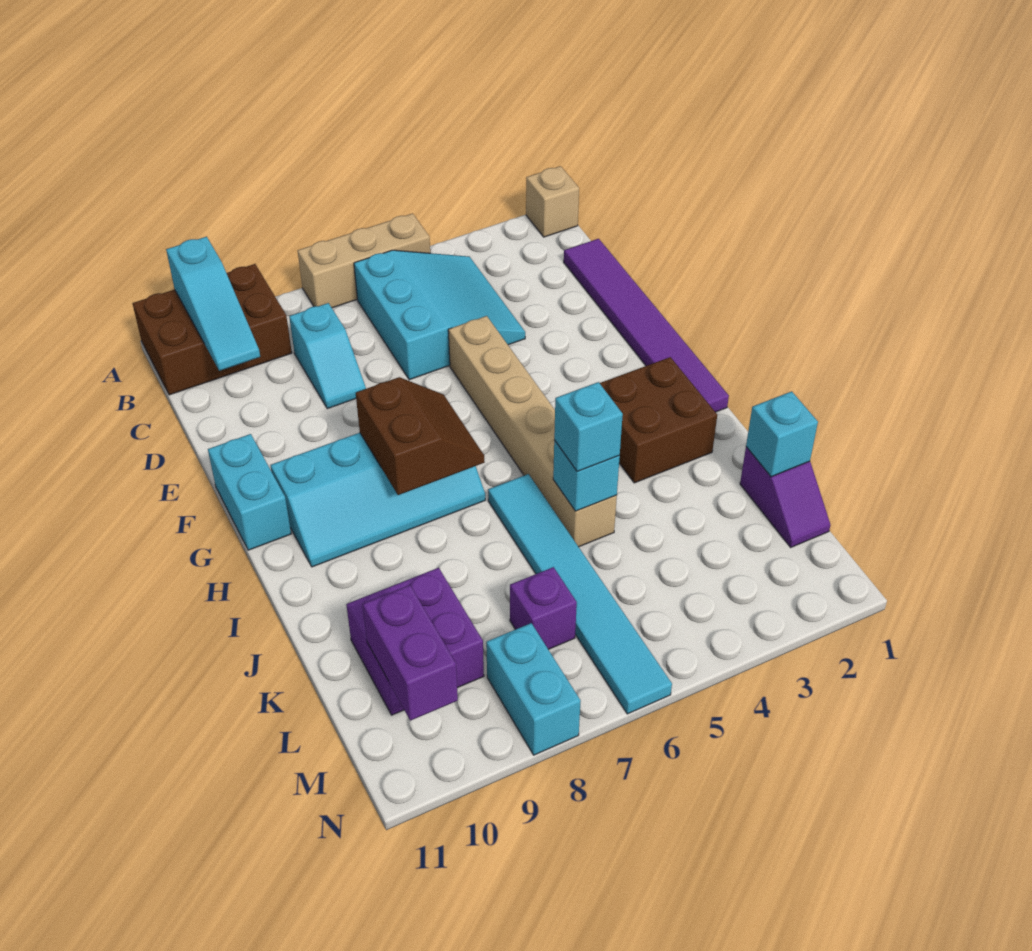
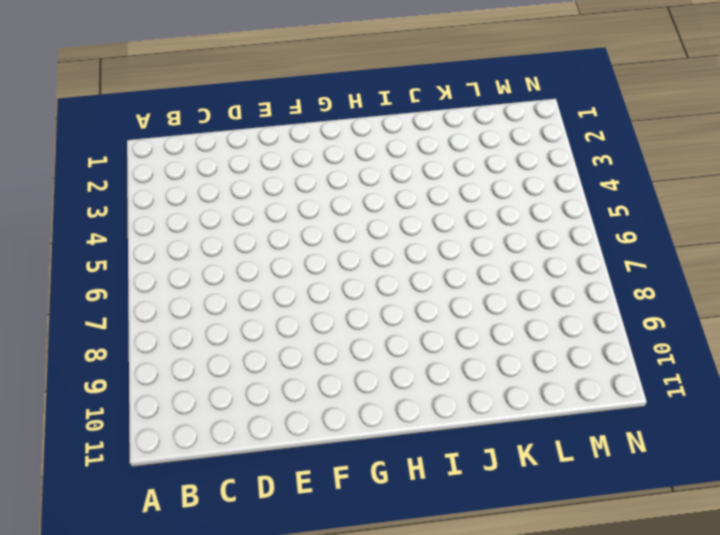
none -> tan 1x1 brick [526,166,579,237]
none -> tan 1x3 brick [298,214,430,308]
none -> brown 2x3 brick [132,264,292,395]

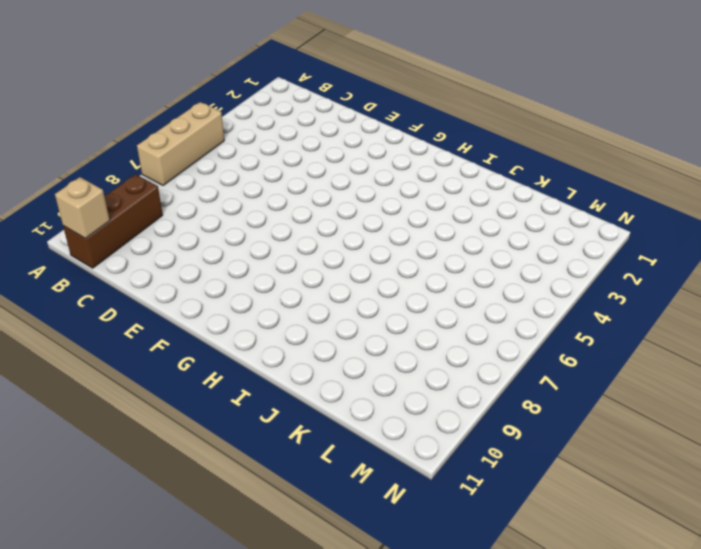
brown 1x3 brick [63,174,163,268] -> brown 2x3 brick [132,264,292,395]
tan 1x1 brick [55,177,110,239] -> tan 1x1 brick moved to [526,166,579,237]
none -> cyan 3x3 slope [354,250,525,380]
none -> purple 1x6 tile [564,239,729,412]
none -> cyan 1x2 slope [289,303,366,409]

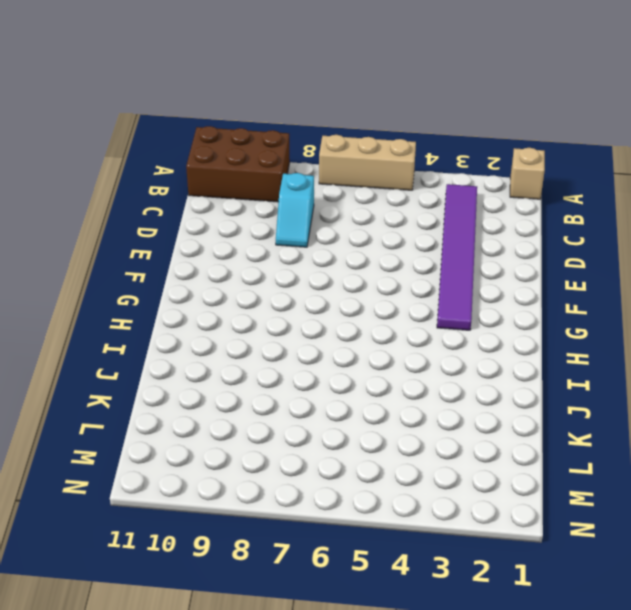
purple 1x6 tile [437,184,477,330] -> purple 1x6 tile moved to [564,239,729,412]
none -> cyan 3x3 slope [354,250,525,380]
none -> tan 1x6 brick [448,316,617,547]
none -> cyan 1x2 brick [208,434,291,550]

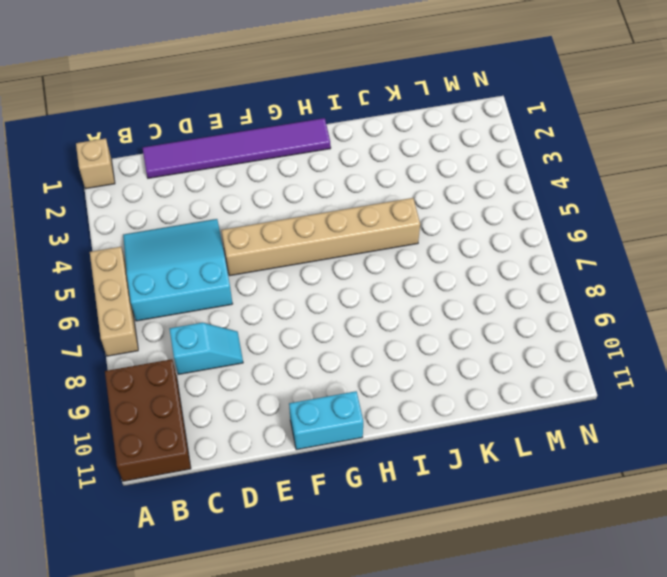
none -> cyan 2x4 slope [271,433,485,567]
none -> brown 2x2 brick [600,357,717,483]
none -> cyan 1x6 tile [488,474,672,714]

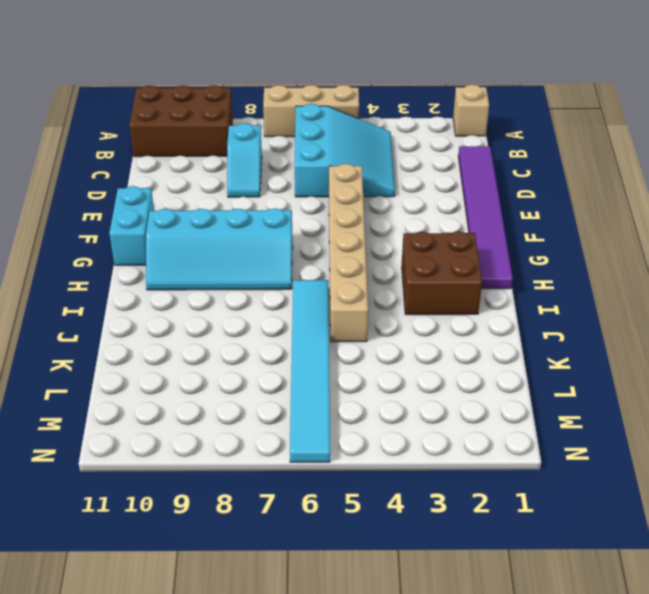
none -> purple 1x2 slope [740,447,830,547]
none -> purple 2x2 brick [346,568,484,715]
none -> purple 1x1 brick [510,567,577,649]

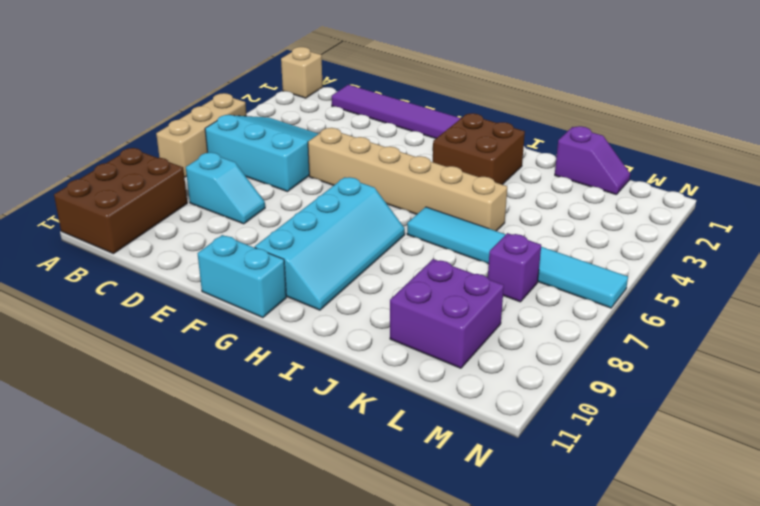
none -> cyan 1x2 brick [486,623,581,755]
none -> cyan 1x3 slope [166,237,260,371]
none -> brown 2x2 slope [356,377,484,495]

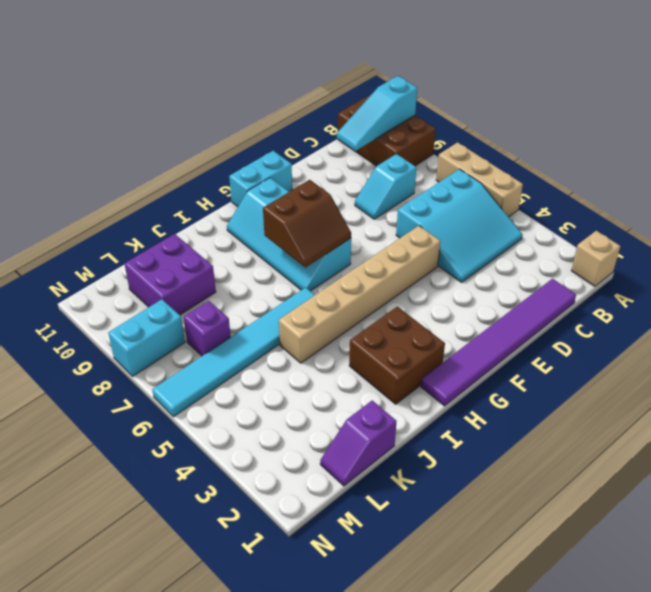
none -> cyan 1x1 brick [553,440,620,511]
none -> cyan 1x1 brick [746,391,818,477]
none -> purple 1x2 brick [363,585,458,721]

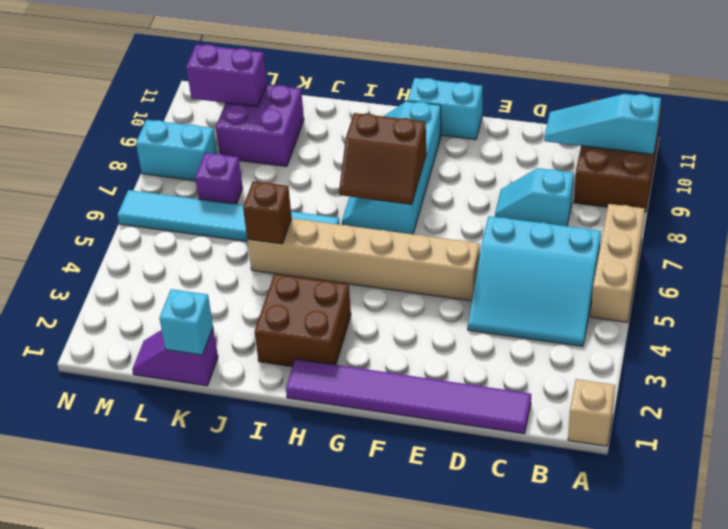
brown 1x1 brick [243,181,292,244] -> cyan 1x1 brick [553,440,620,511]
none -> cyan 1x1 brick [554,382,623,471]

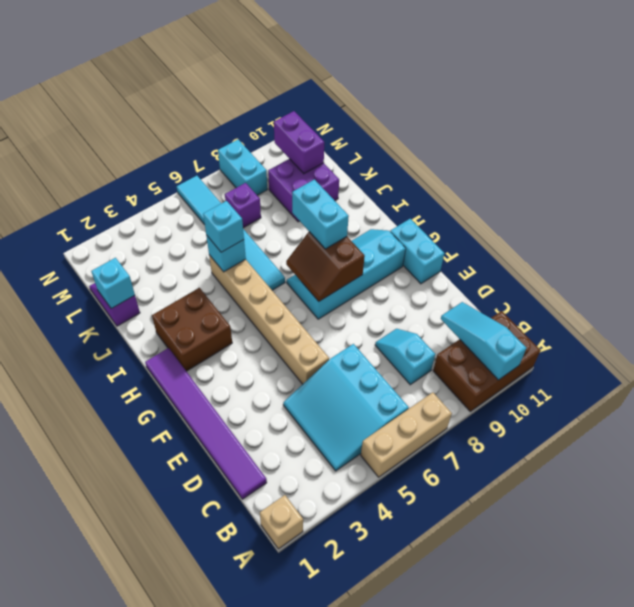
cyan 1x2 brick [292,180,349,249] -> none

